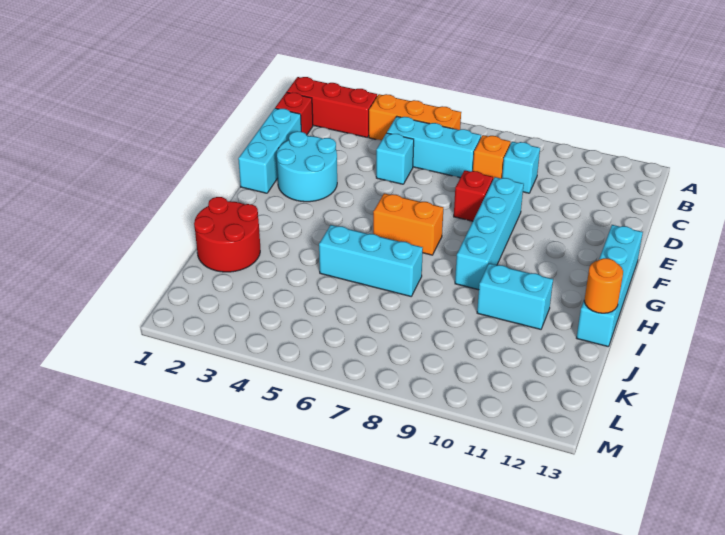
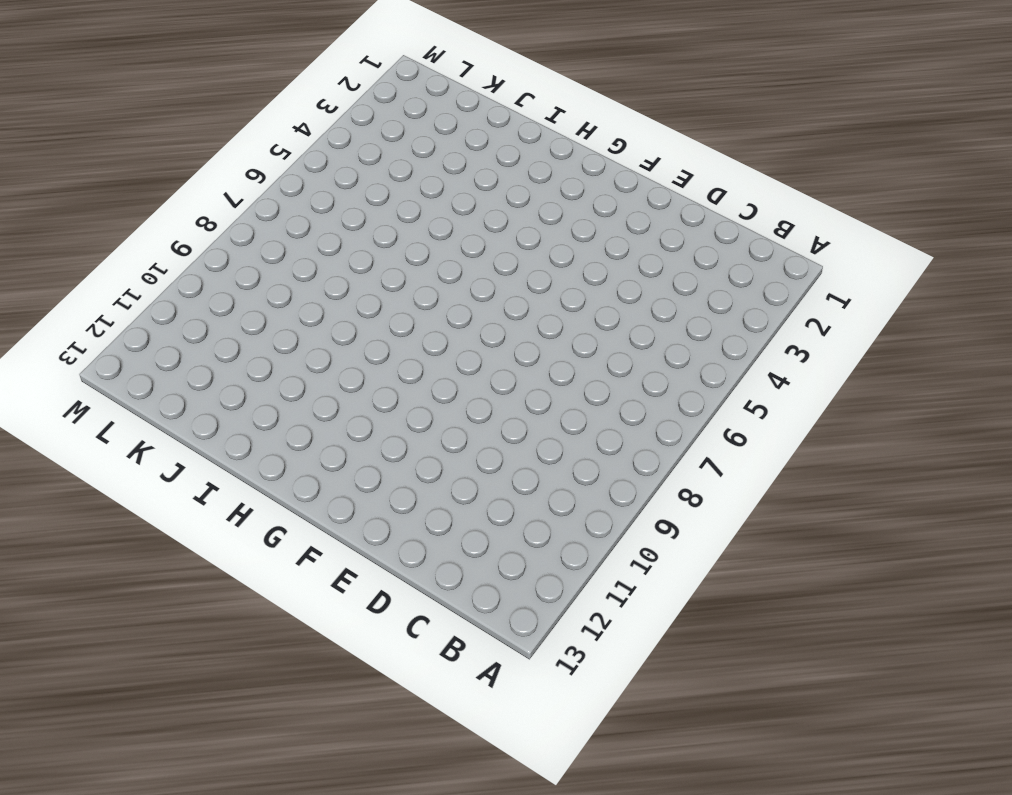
none -> red 1x3 brick [287,77,377,137]
none -> orange 1x3 brick [369,94,461,141]
none -> red 1x1 brick [275,92,313,135]

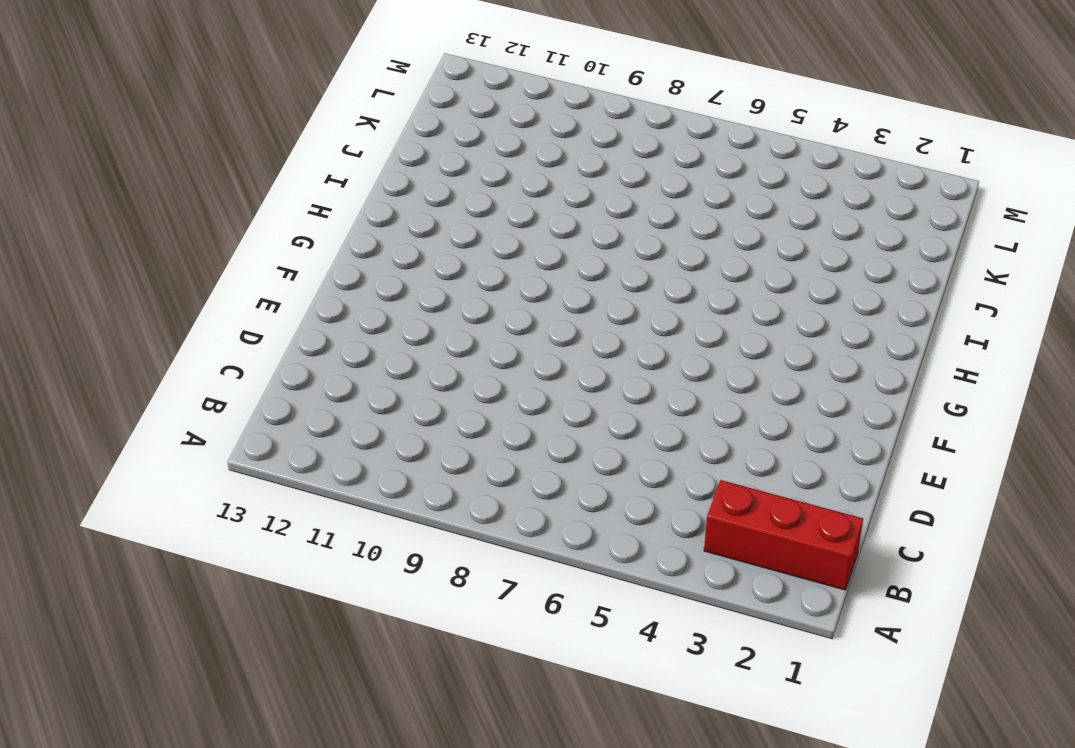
none -> orange 1x3 brick [369,94,461,141]
none -> red 1x1 brick [275,92,313,135]
none -> cyan 1x3 brick [387,117,481,178]

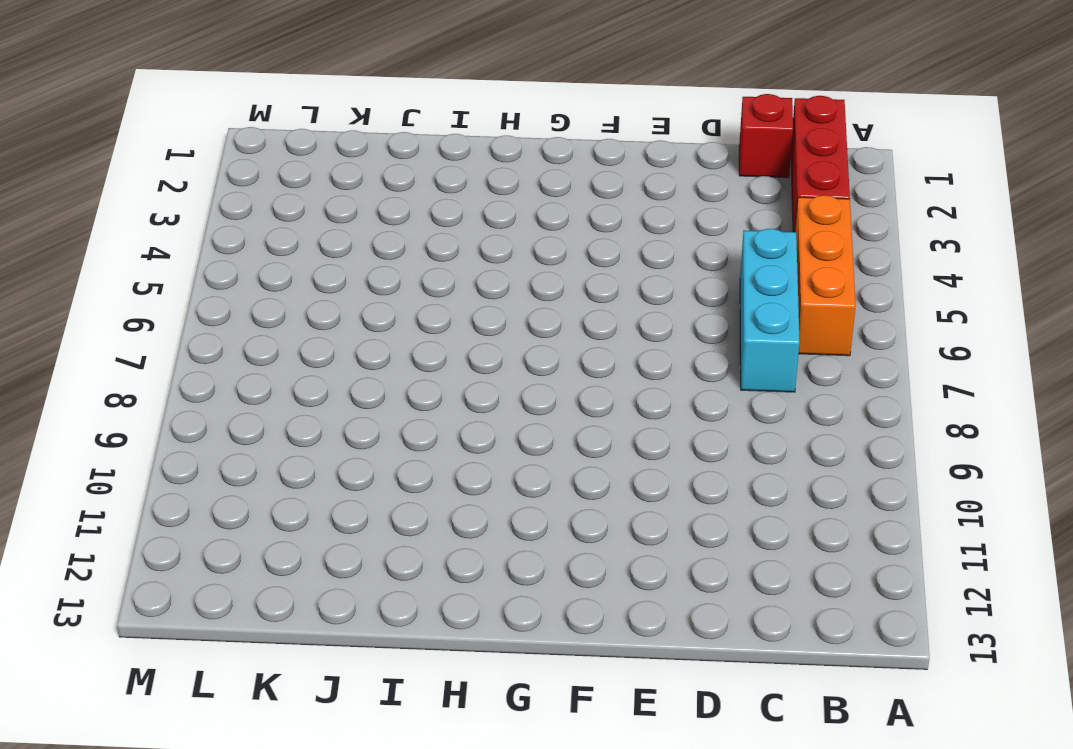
none -> orange 1x1 brick [473,135,510,179]
none -> cyan 1x1 brick [502,142,540,193]
none -> cyan 1x3 brick [238,108,301,193]

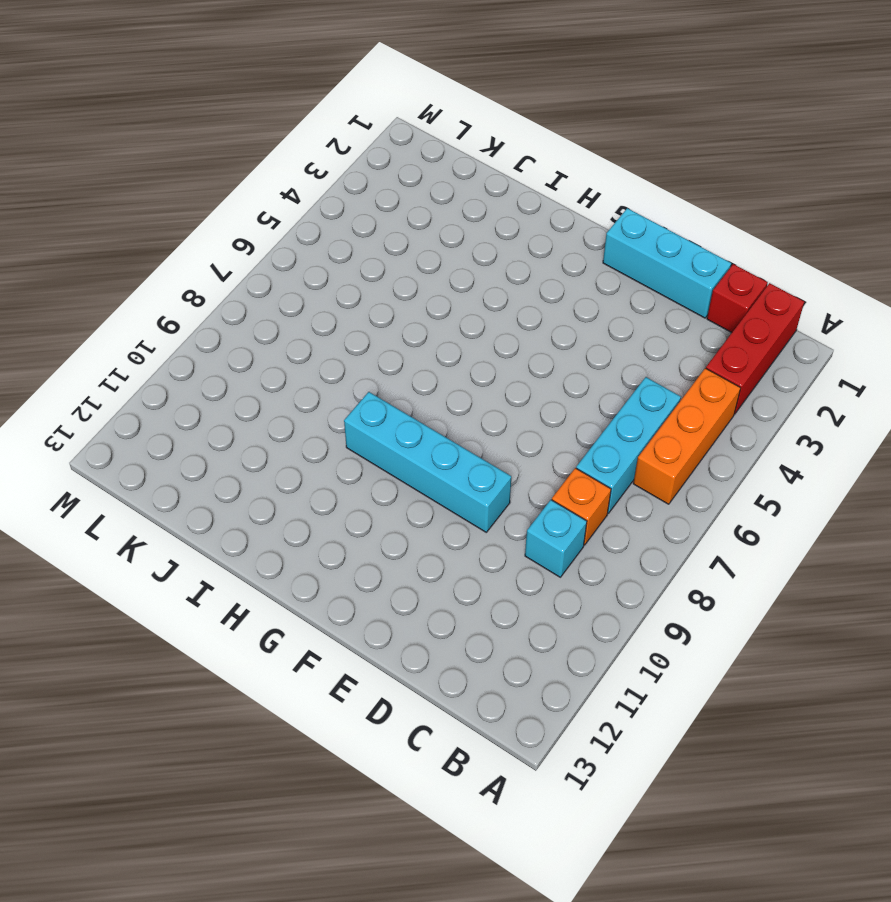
none -> cyan 1x1 brick [376,133,414,184]
none -> cyan 2x2 round brick [277,131,337,202]
none -> red 1x1 brick [454,170,493,221]

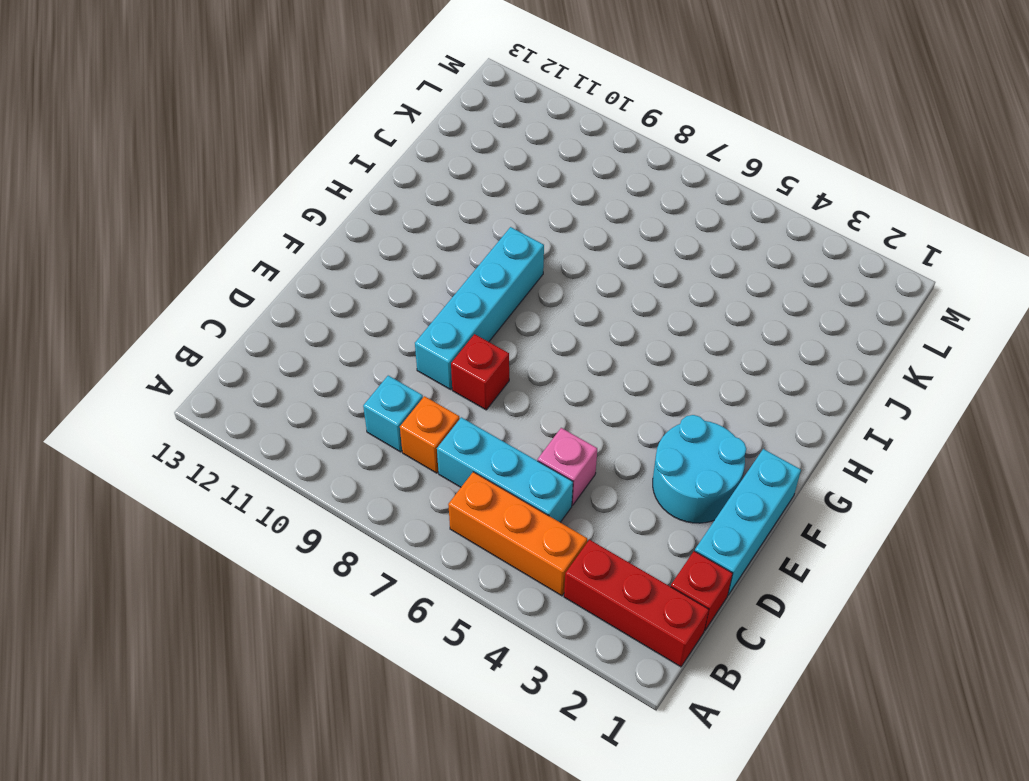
pink 1x1 brick [538,428,597,505] -> cyan 1x1 brick [376,133,414,184]
none -> cyan 1x4 brick [577,225,643,347]
none -> orange 1x2 brick [373,193,443,255]
none -> red 2x2 round brick [194,197,260,272]

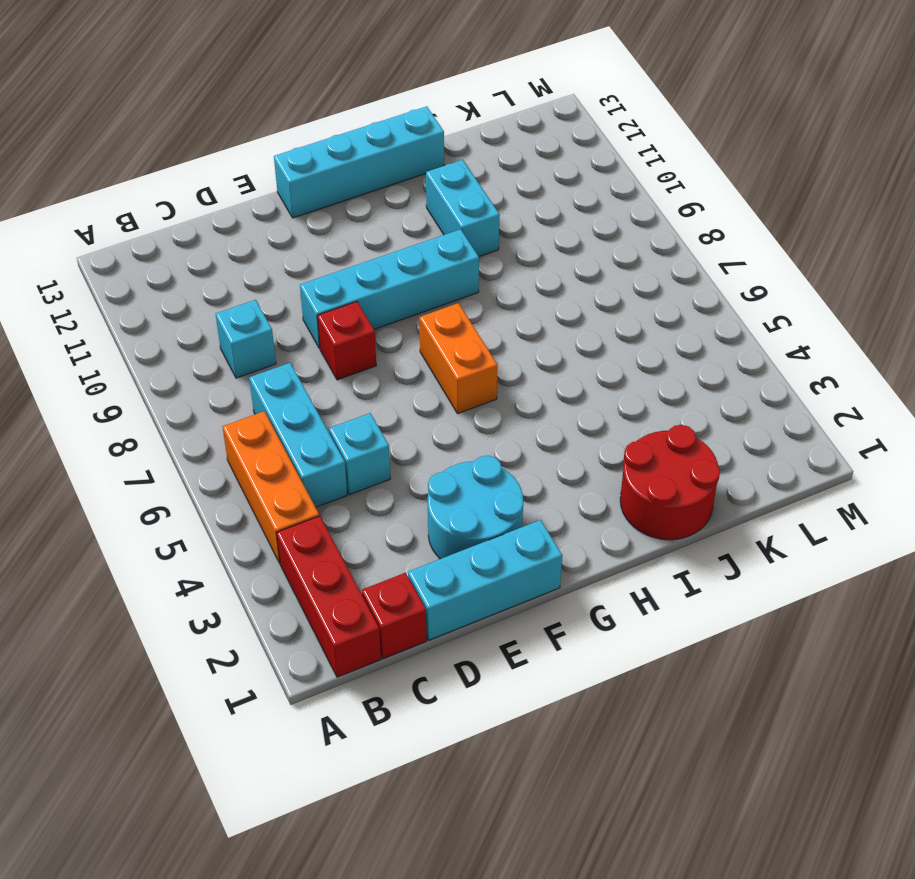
none -> orange 1x1 brick [473,135,510,179]
none -> cyan 1x3 brick [319,225,423,296]
none -> orange 1x1 round brick [584,258,623,313]

